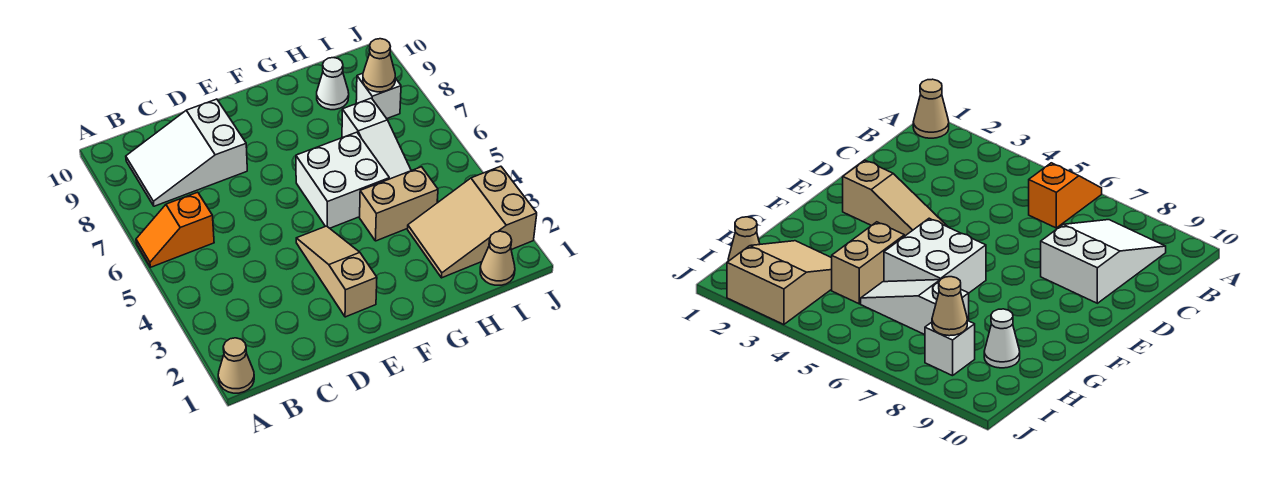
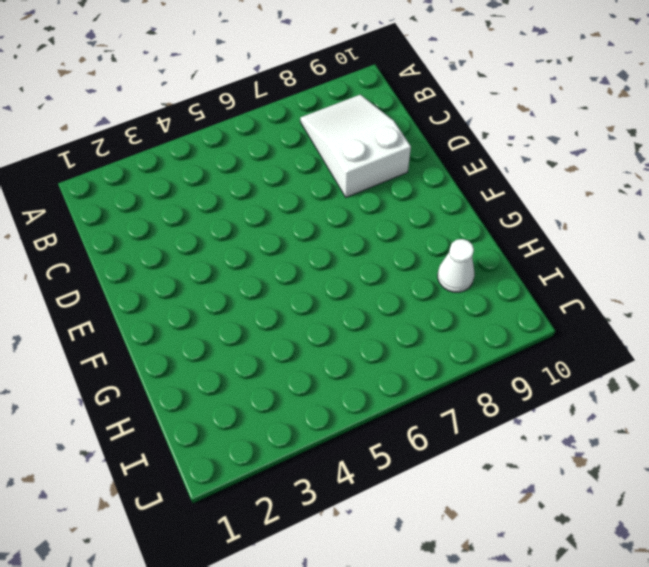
none -> tan 1x1 cone [218,338,254,393]
none -> orange 1x2 slope [136,192,214,267]
none -> tan 1x3 slope [296,226,377,317]

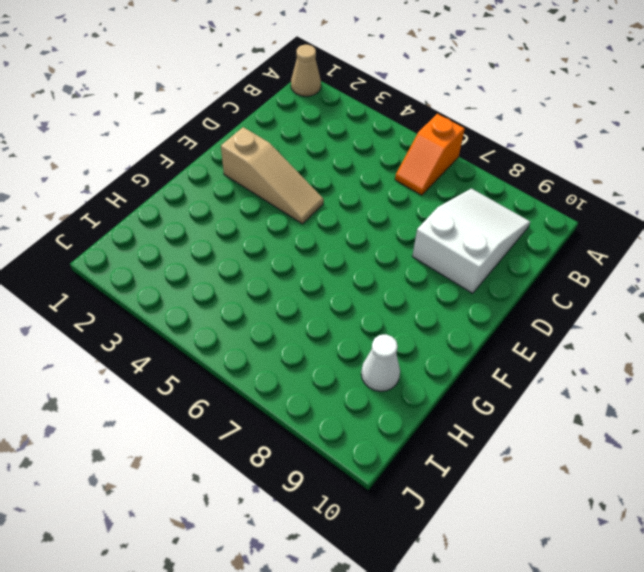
orange 1x2 slope [395,114,465,195] -> orange 1x2 slope turned to [136,192,214,267]
none -> white 2x2 brick [296,132,389,228]
none -> tan 1x2 brick [360,167,438,241]
none -> tan 2x3 slope [408,166,537,278]

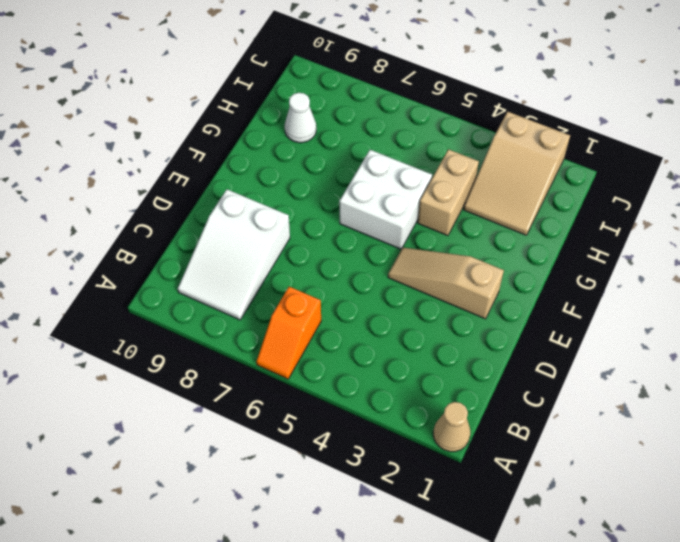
none -> white 1x3 slope [342,98,411,179]
none -> tan 1x1 cone [480,231,515,285]
none -> white 1x1 brick [356,73,401,119]

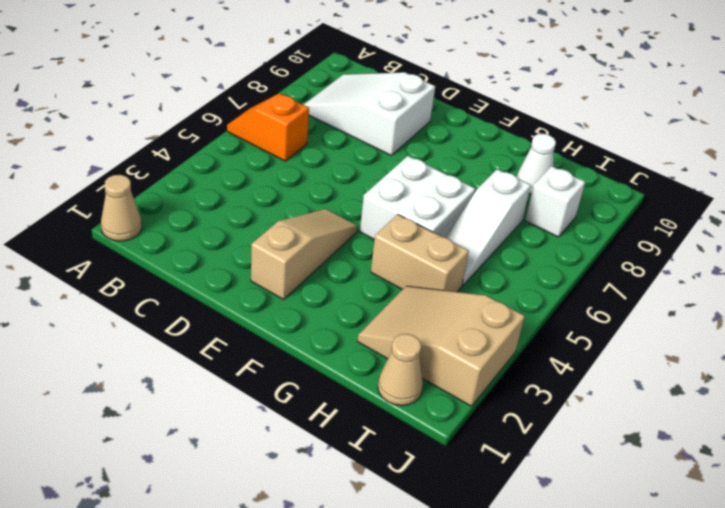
none -> tan 1x1 cone [363,39,395,92]

